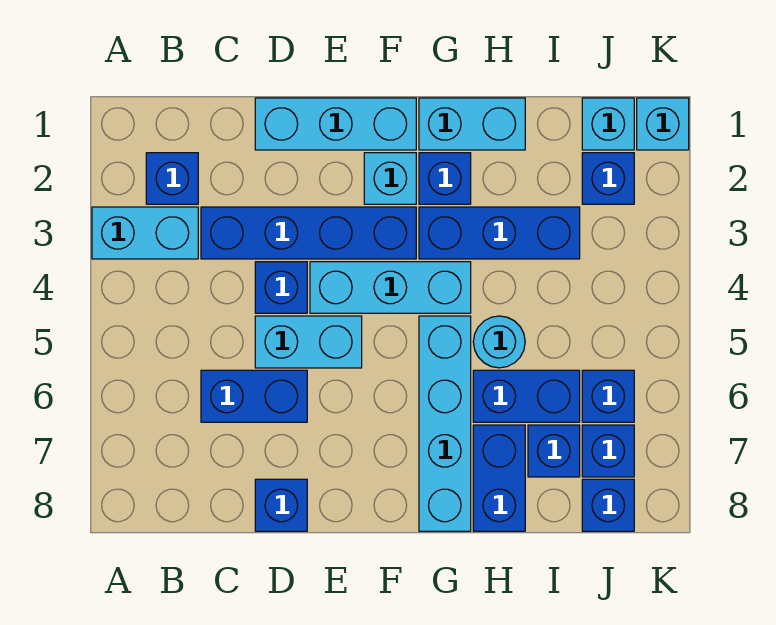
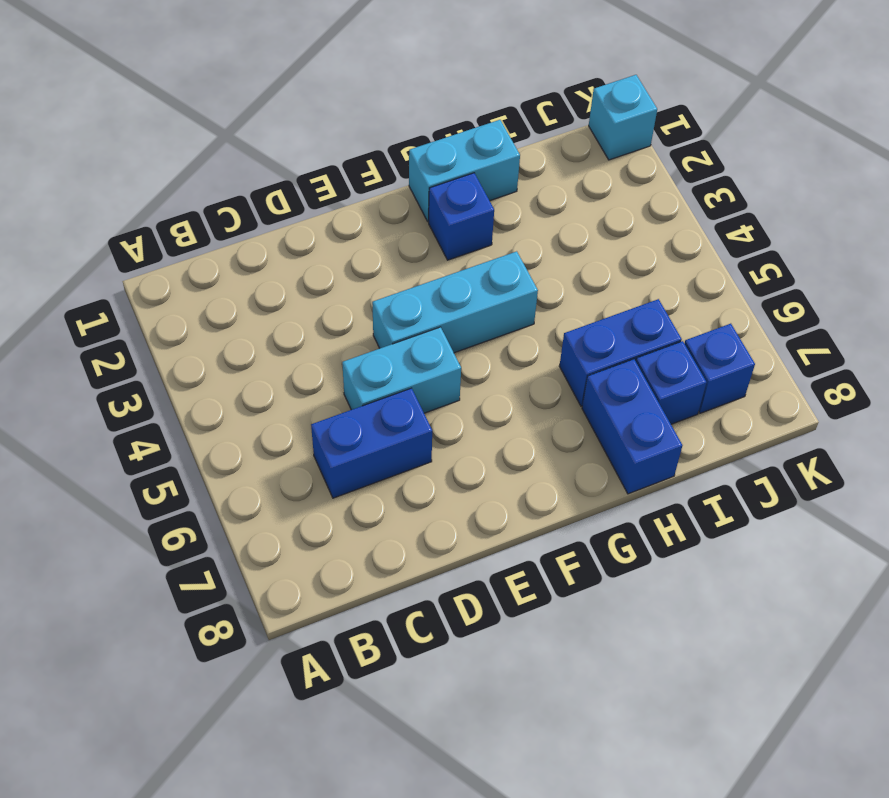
none -> cyan 1x2 brick [92,207,198,259]
none -> blue 1x1 brick [146,153,198,204]
none -> blue 1x4 brick [201,207,416,259]

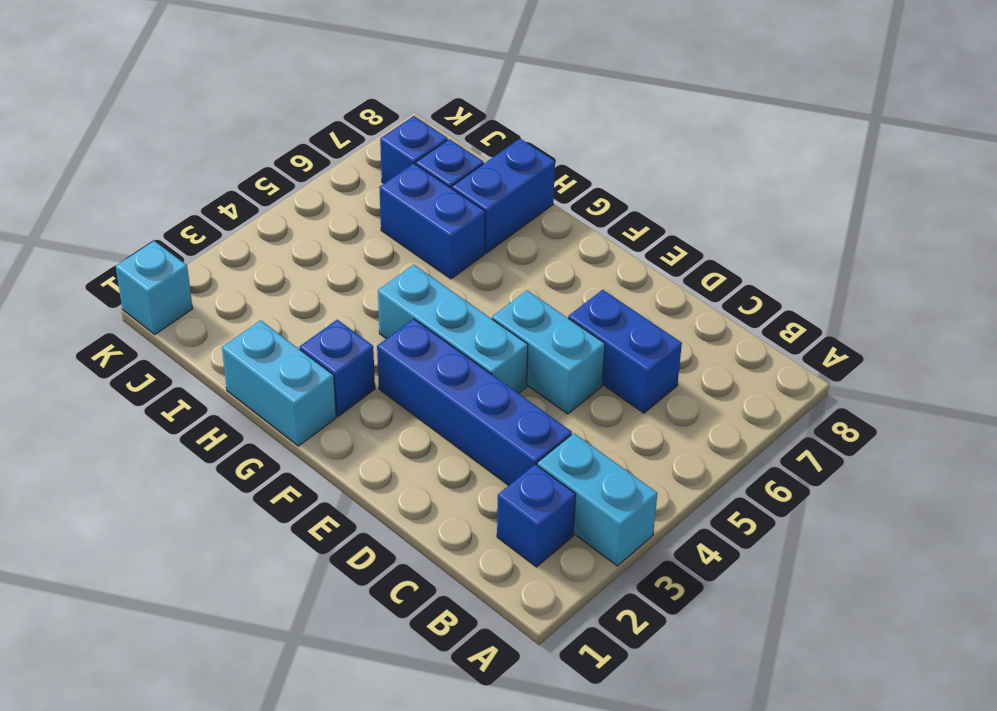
none -> cyan 1x3 brick [255,98,416,150]
none -> blue 1x1 brick [255,262,307,313]
none -> blue 1x1 brick [255,479,307,531]

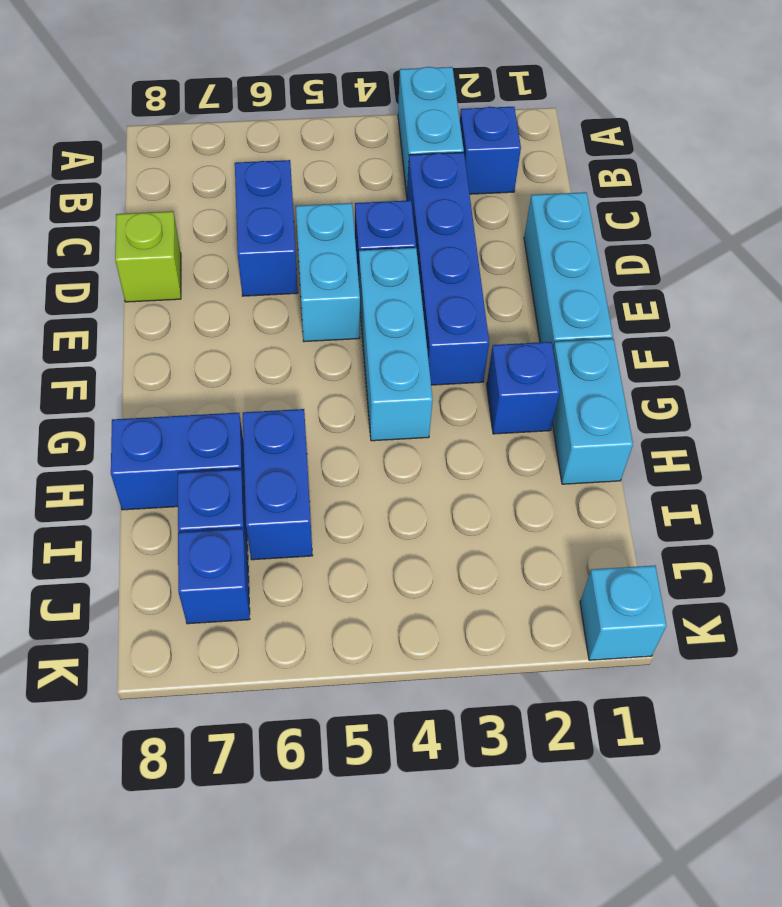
lime 1x1 brick [115,211,181,302] -> blue 1x1 brick [255,479,307,531]
none -> cyan 1x1 brick [364,153,416,204]
none -> blue 1x3 brick [419,207,580,259]
none -> cyan 1x4 brick [419,316,471,531]

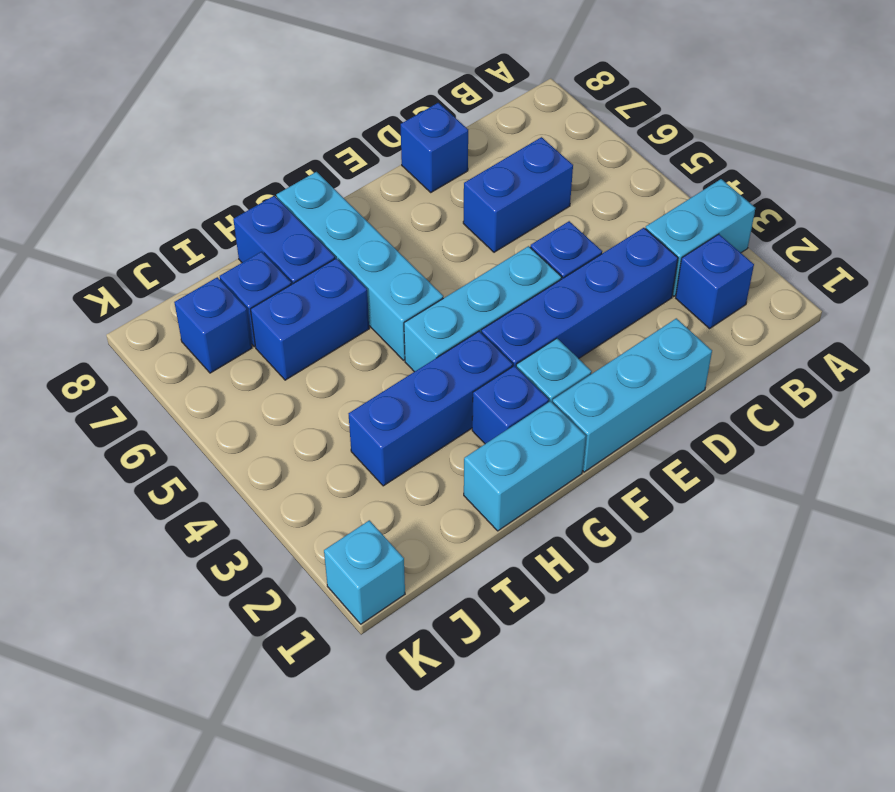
none -> cyan 1x2 brick [255,316,362,368]
none -> cyan 1x1 round brick [473,316,525,368]
none -> cyan 1x1 brick [582,98,634,150]

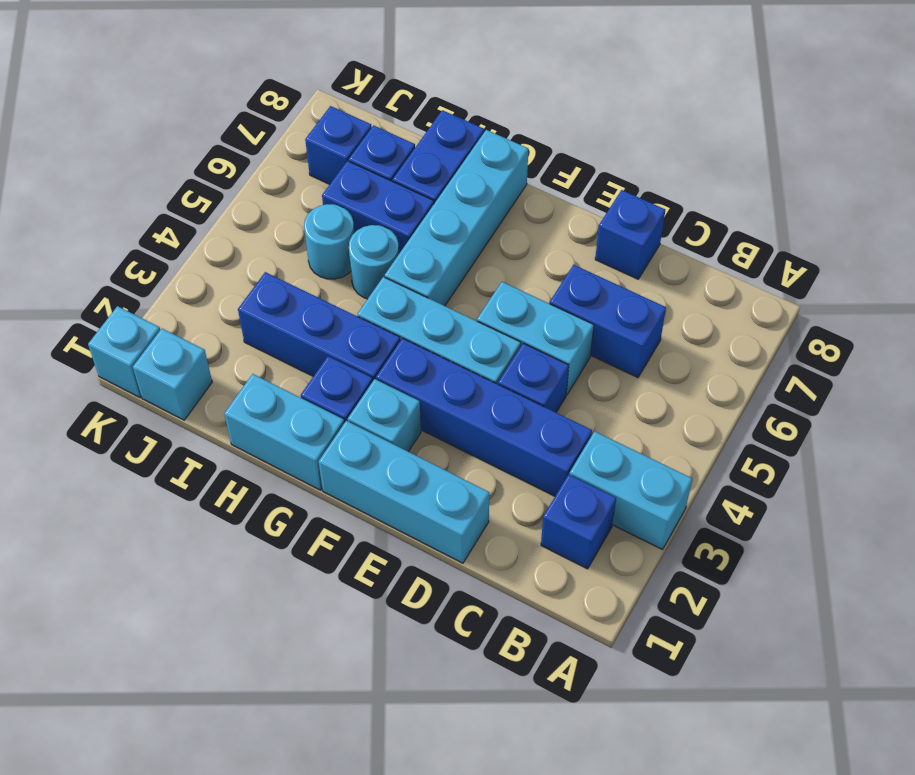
cyan 1x1 round brick [304,204,354,279] -> none
none -> blue 1x1 brick [582,153,634,204]
none -> blue 1x1 brick [582,370,634,422]
none -> blue 1x1 brick [582,479,634,531]

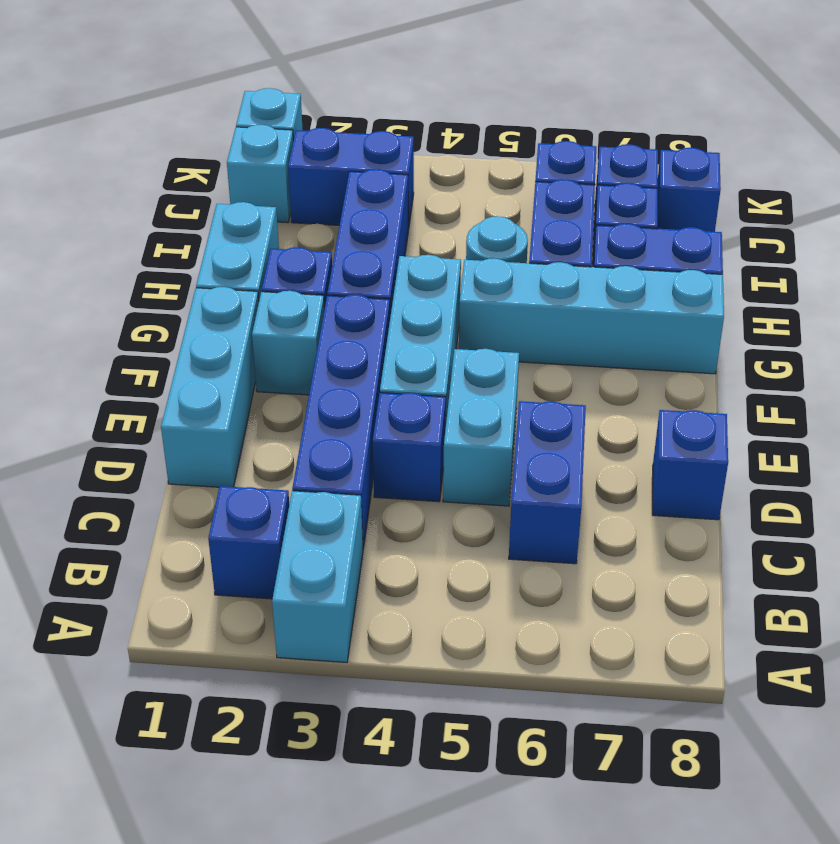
blue 1x2 brick [288,128,414,229] -> blue 1x1 brick [582,153,634,204]

